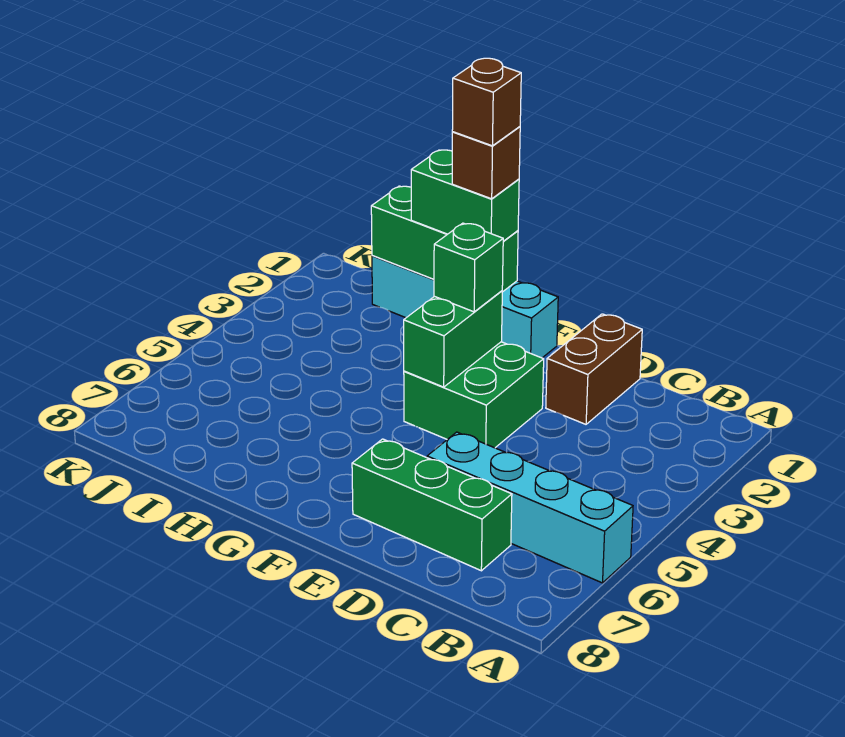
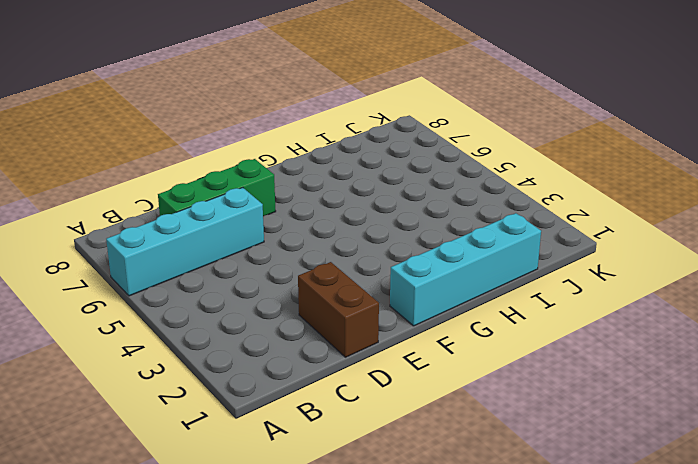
none -> green 2x2 brick [404,342,544,448]
none -> green 1x2 brick [404,291,502,387]

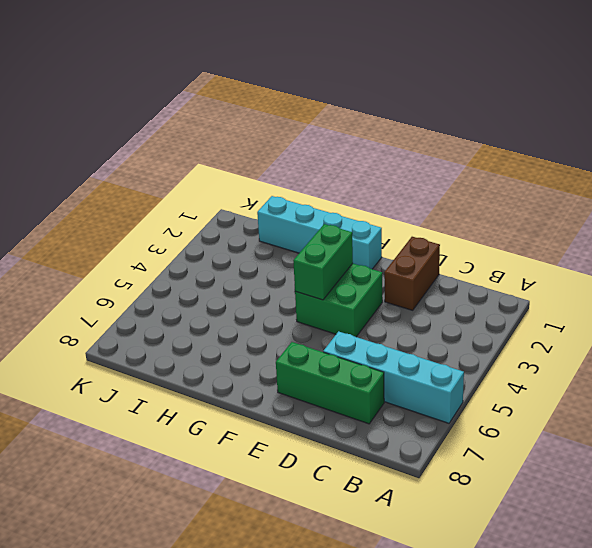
none -> green 1x3 brick [371,186,518,292]
none -> green 1x1 brick [434,223,503,312]

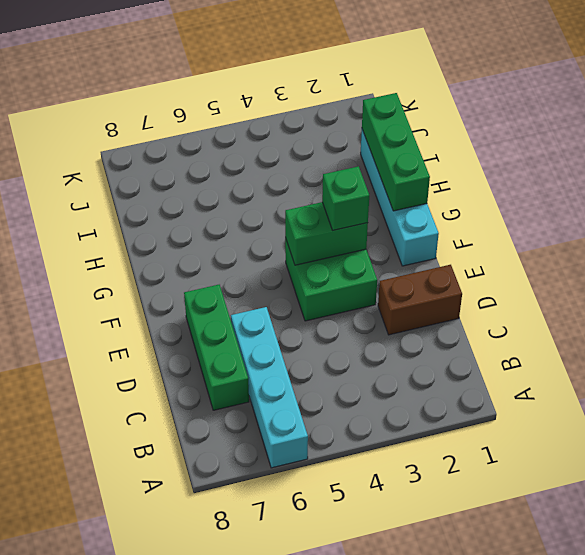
none -> green 1x2 brick [411,150,519,241]
none -> brown 1x1 brick [452,127,520,199]

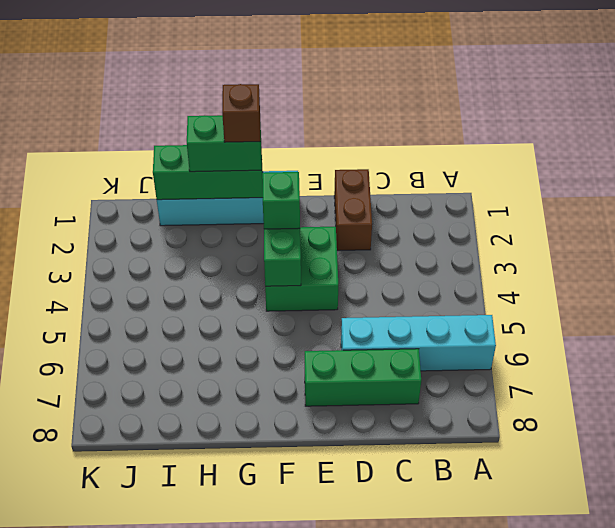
none -> brown 1x1 brick [452,58,521,146]

